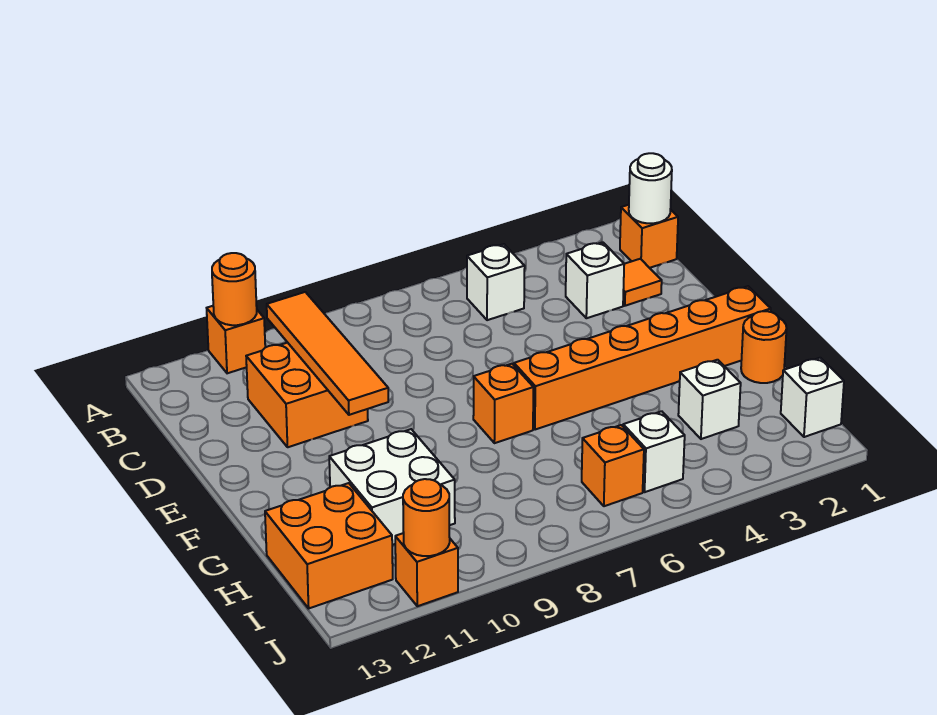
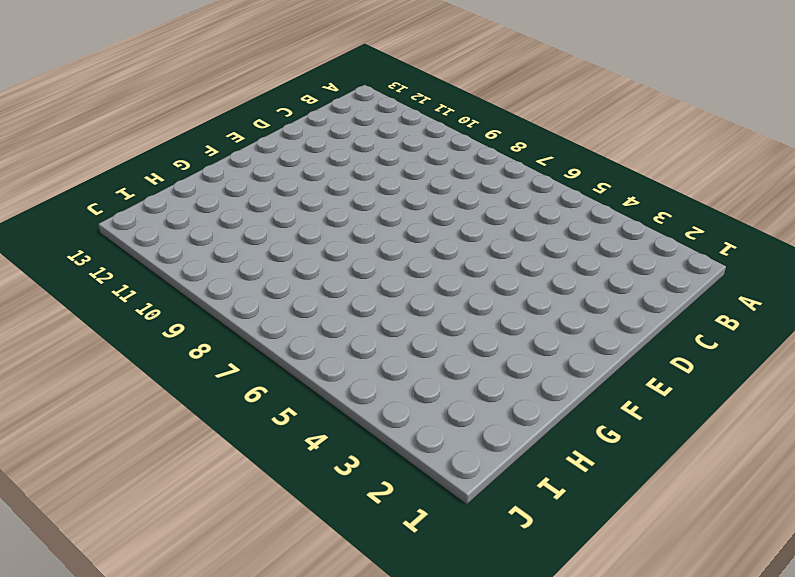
none -> orange 1x1 brick [207,306,265,373]
none -> orange 1x1 brick [620,205,678,268]
none -> white 1x1 brick [467,244,525,320]

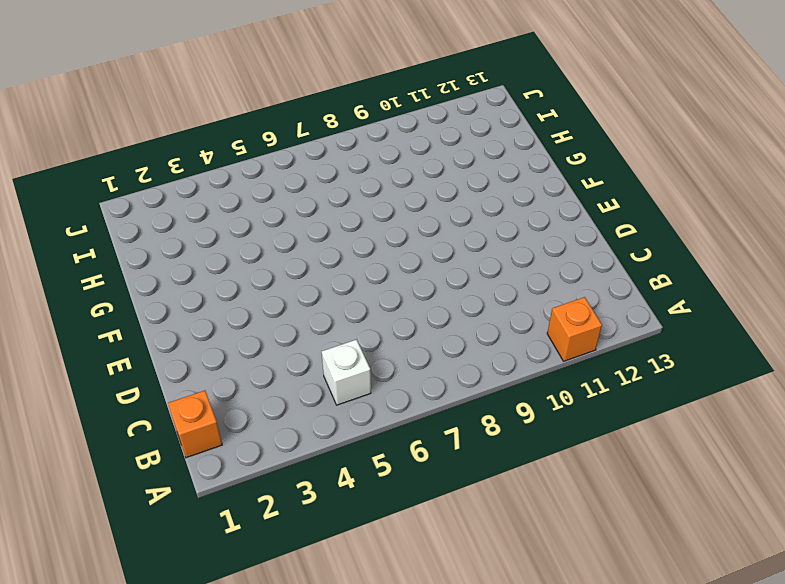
none -> orange 1x1 tile [623,259,662,306]
none -> white 1x1 brick [566,242,624,318]
none -> orange 2x2 brick [246,343,368,447]

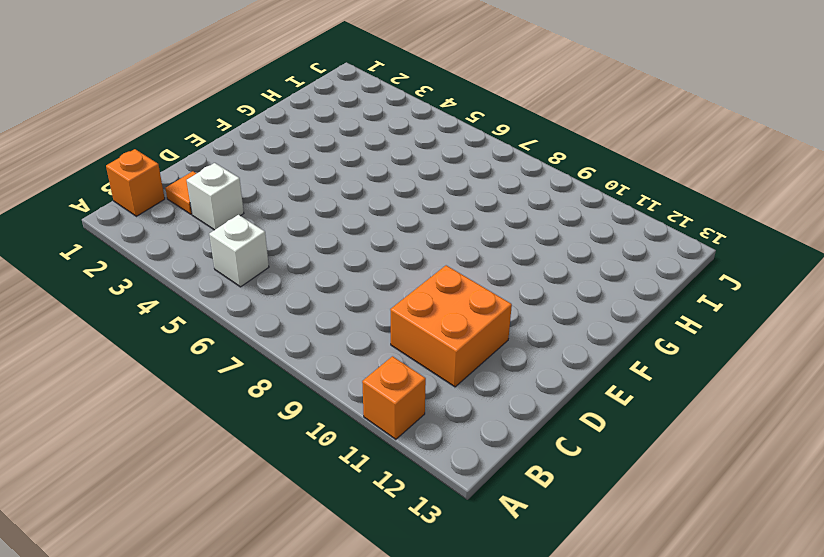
none -> orange 1x6 brick [514,286,771,430]
none -> orange 1x1 brick [473,364,533,443]
none -> orange 1x1 round brick [741,311,787,383]

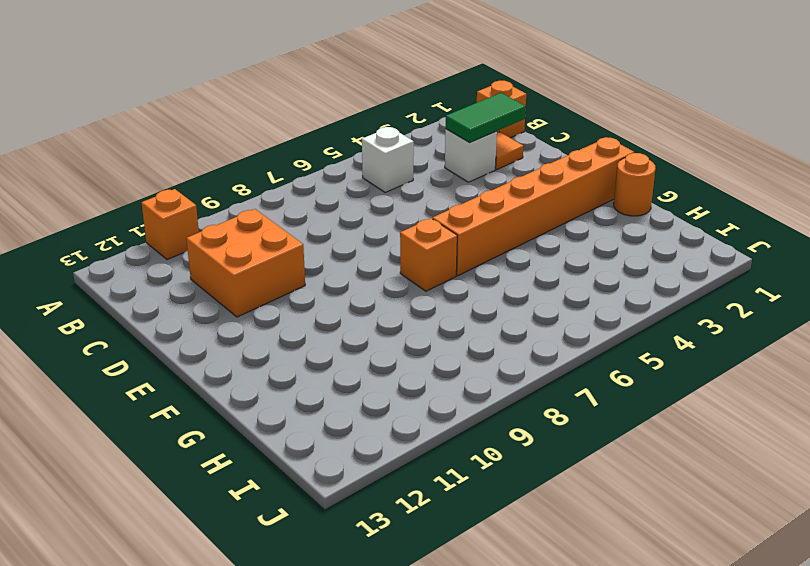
green 1x2 tile [446,93,526,143] -> none
none -> white 2x2 brick [329,429,455,545]
none -> white 1x1 brick [678,360,741,439]
none -> orange 2x2 brick [265,483,393,608]

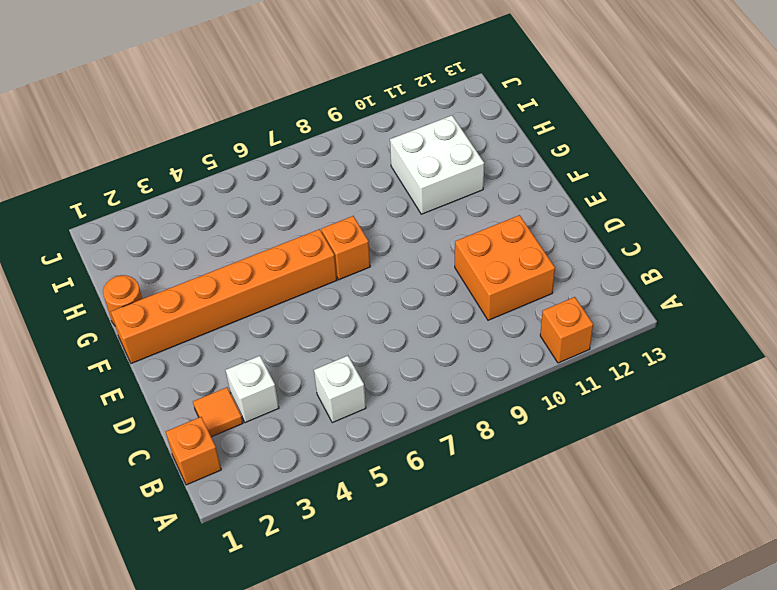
none -> white 1x1 brick [678,360,741,439]
none -> orange 2x2 brick [265,483,393,608]
none -> white 1x1 brick [781,358,844,437]

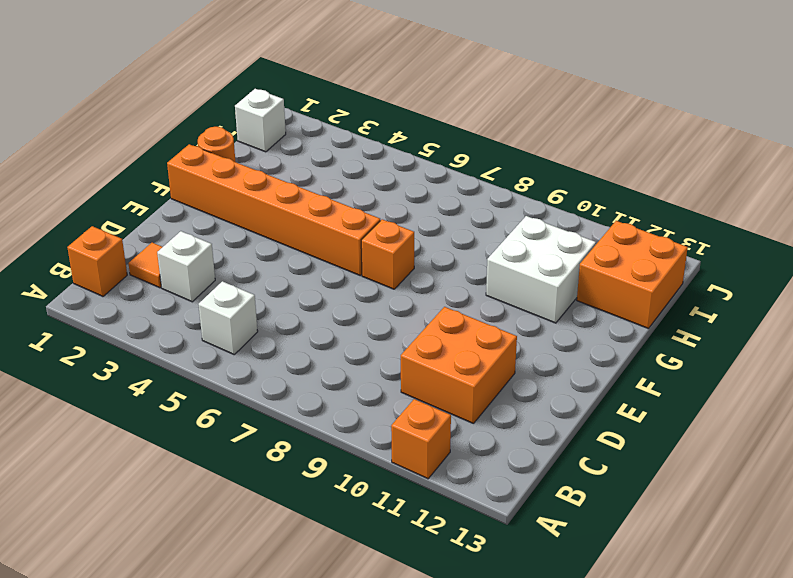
none -> white 1x1 brick [678,360,741,439]
none -> white 1x1 brick [623,411,685,492]
none -> orange 1x1 brick [582,425,644,506]

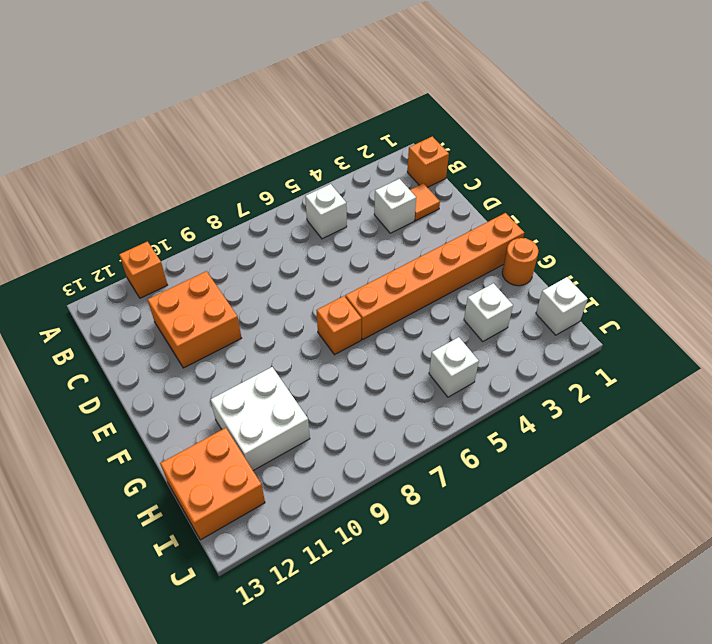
none -> orange 1x1 brick [582,425,644,506]
none -> orange 1x1 brick [395,533,458,606]
none -> orange 1x1 round brick [212,253,257,325]

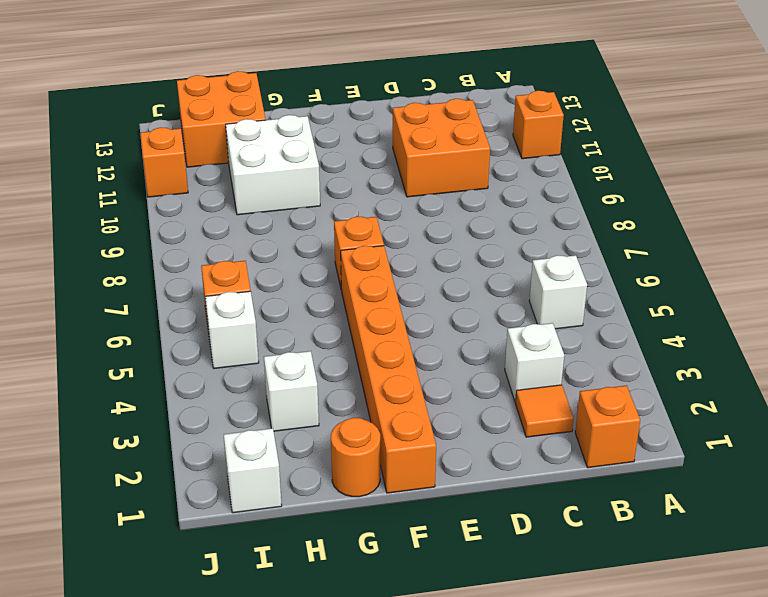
none -> orange 1x1 round brick [212,253,257,325]
none -> white 1x1 round brick [629,153,672,223]
none -> orange 1x4 tile [267,292,388,415]

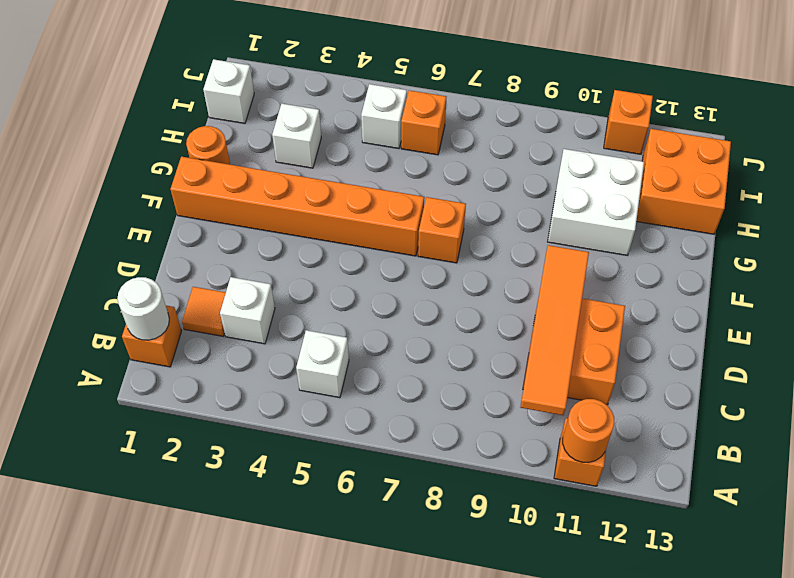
none -> orange 1x1 round brick [403,479,450,556]

